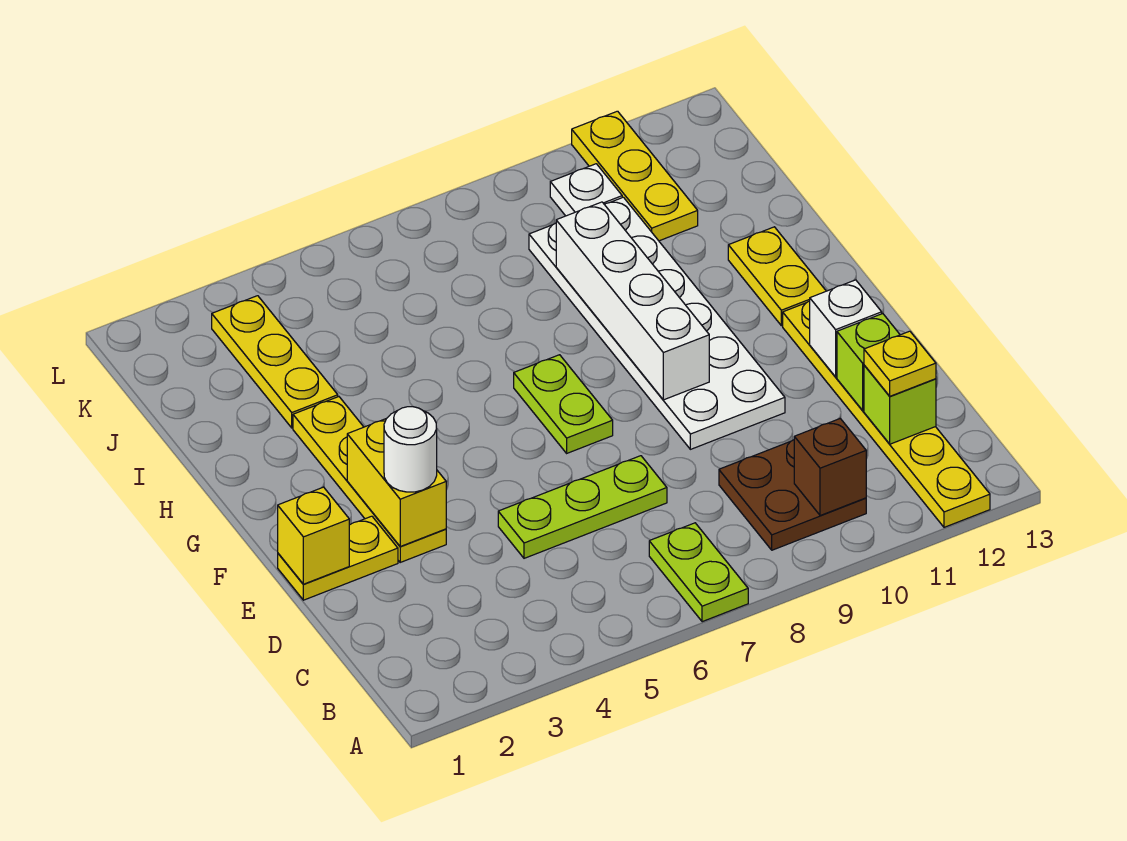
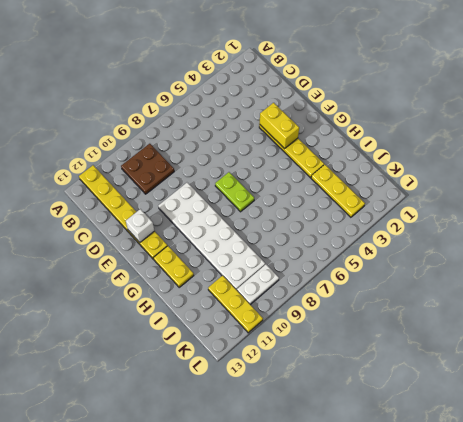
white 1x2 plate [237,264,279,305] -> white 1x1 plate [550,164,622,216]
none -> lime 1x2 plate [649,523,748,622]
none -> lime 1x3 plate [498,456,667,558]
none -> yellow 1x2 plate [278,516,398,600]

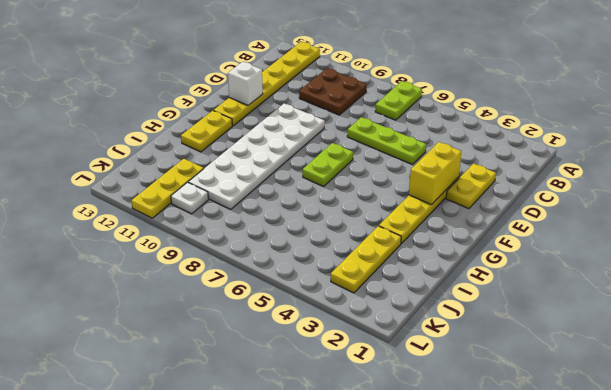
yellow 1x2 plate [446,164,496,209] -> yellow 1x2 plate turned to [278,516,398,600]
none -> brown 1x1 brick [794,419,866,516]
none -> lime 1x1 brick [864,365,936,444]
none -> lime 1x1 brick [837,314,900,410]

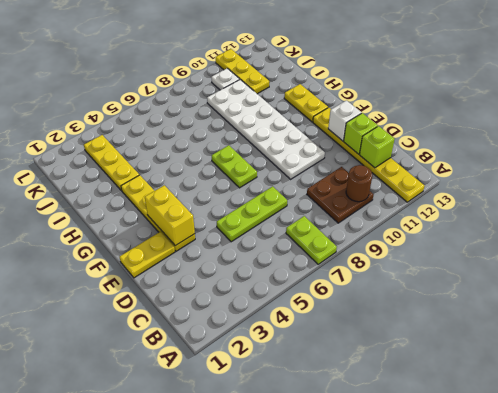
brown 1x1 round brick [346,165,372,202] -> brown 1x1 brick [794,419,866,516]
none -> yellow 1x1 brick [278,487,349,584]
none -> white 1x4 brick [556,202,709,400]
none -> yellow 1x1 plate [864,331,936,396]

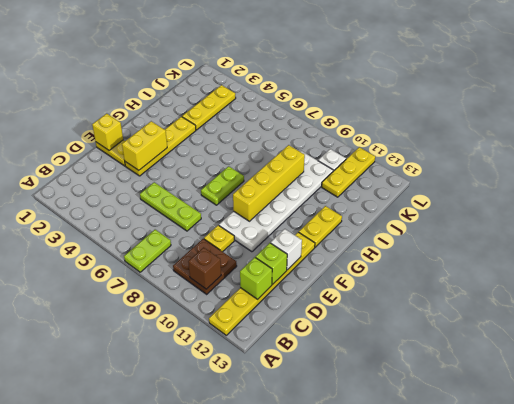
yellow 1x1 plate [204,225,234,252] -> yellow 1x1 plate moved to [864,331,936,396]
yellow 1x4 brick [233,145,305,221] -> white 1x4 brick [556,202,709,400]
none -> white 1x1 round brick [384,407,437,492]

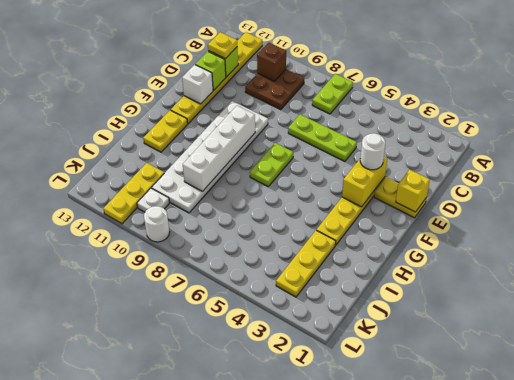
white 1x1 round brick [144,206,170,242] -> none

